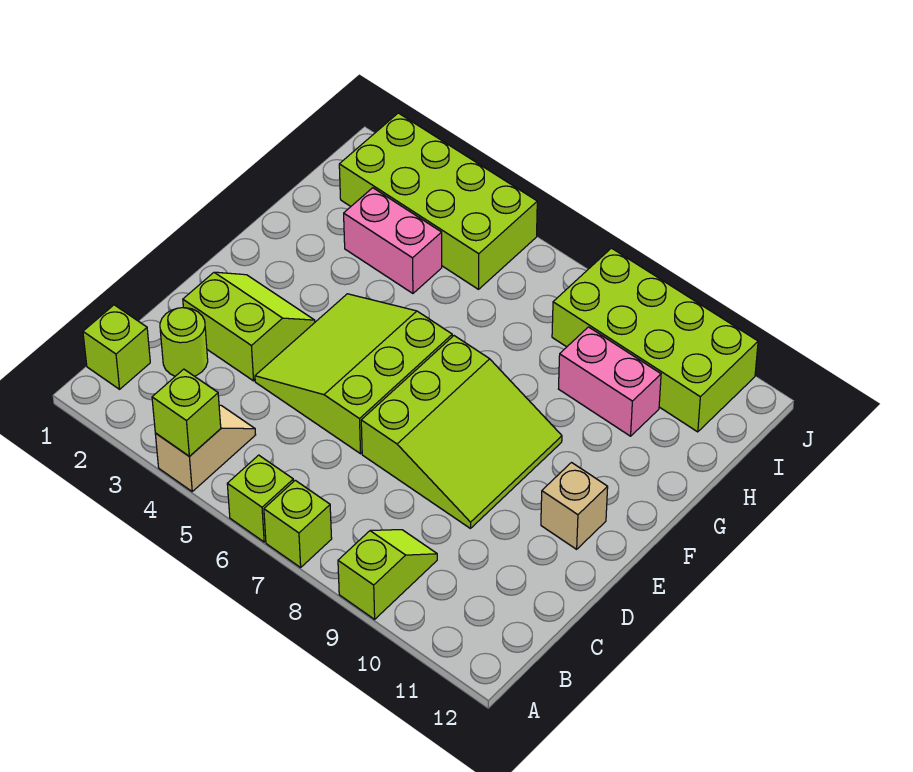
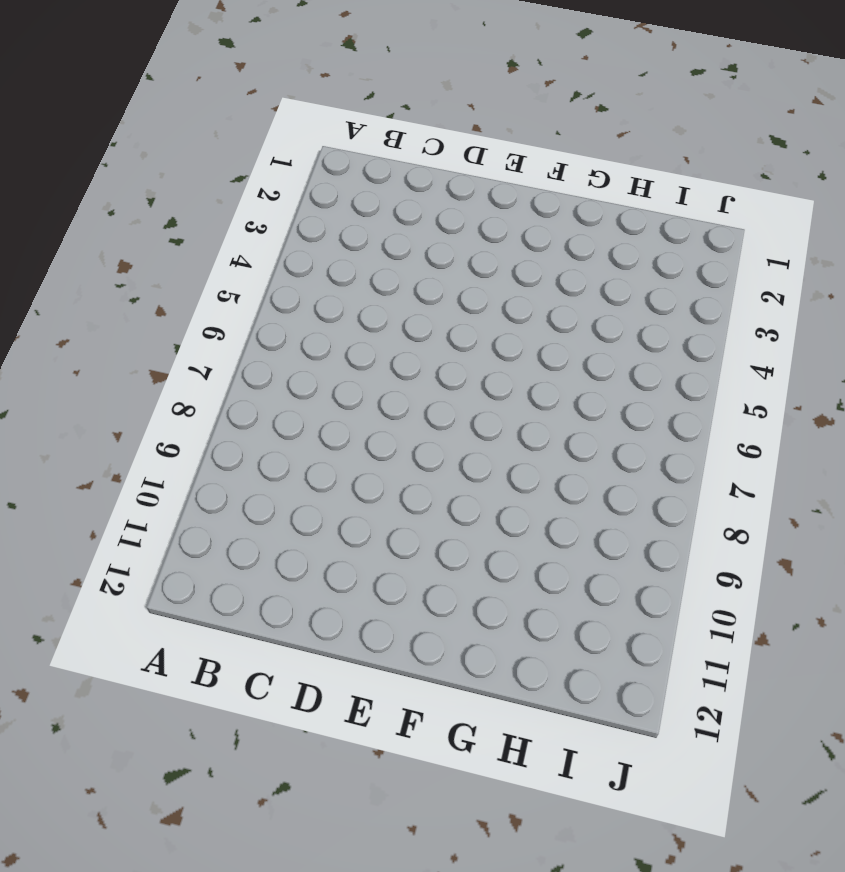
none -> tan 1x2 slope [155,405,256,491]
none -> lime 1x1 brick [227,455,294,542]
none -> lime 1x1 brick [264,480,332,567]

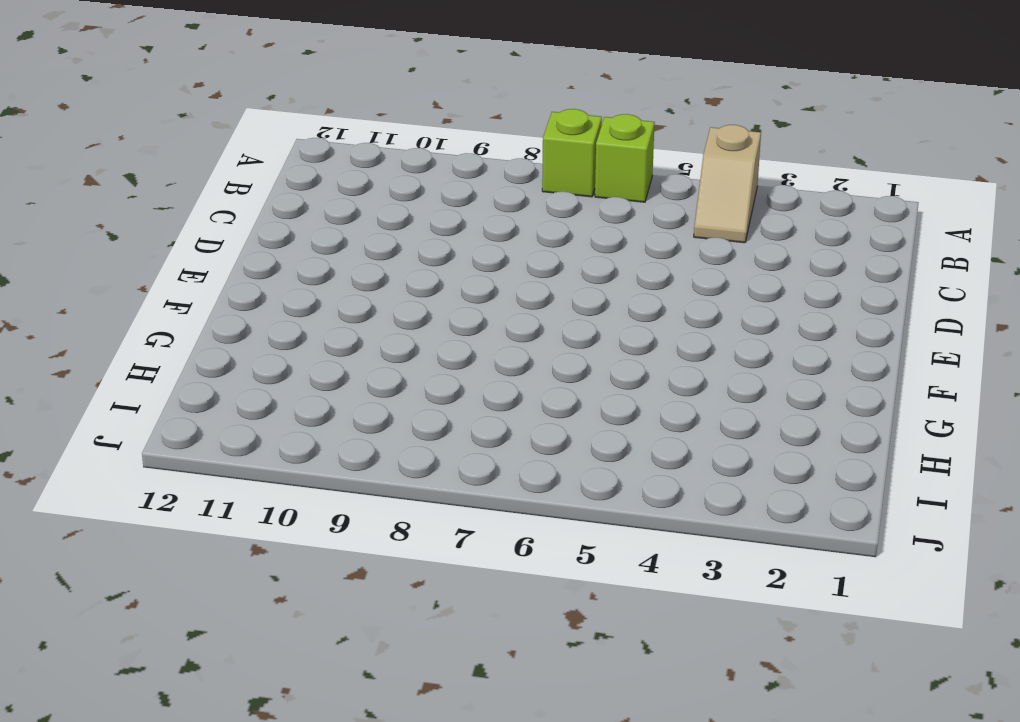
none -> lime 1x2 slope [338,530,437,619]
none -> lime 1x1 brick [83,305,150,389]
none -> lime 1x1 round brick [160,308,208,376]

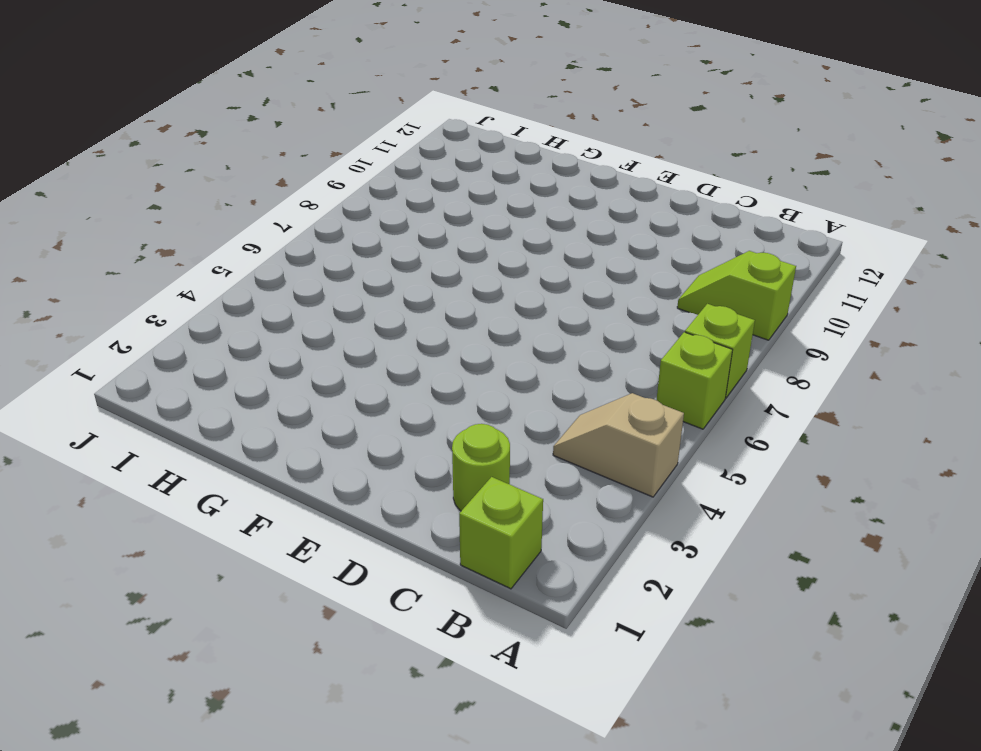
none -> lime 2x2 slope [183,272,315,381]
none -> lime 3x3 slope [255,294,452,454]
none -> lime 3x3 slope [361,336,562,529]

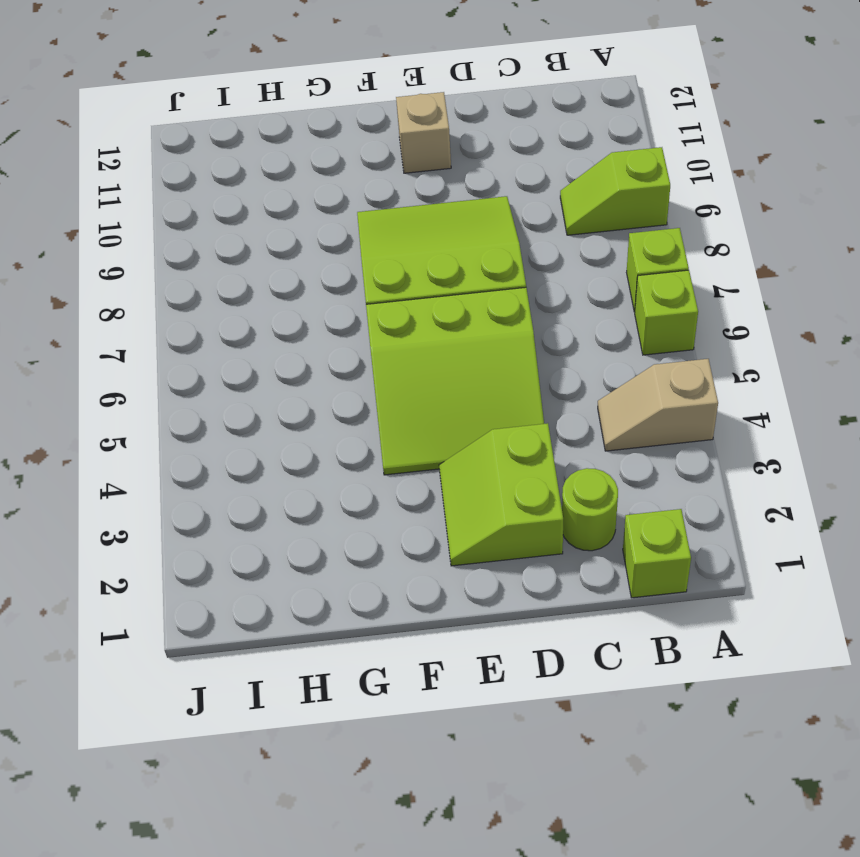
none -> pink 1x2 brick [344,188,442,293]
none -> pink 1x2 brick [559,327,661,436]
none -> lime 2x4 brick [339,113,537,289]

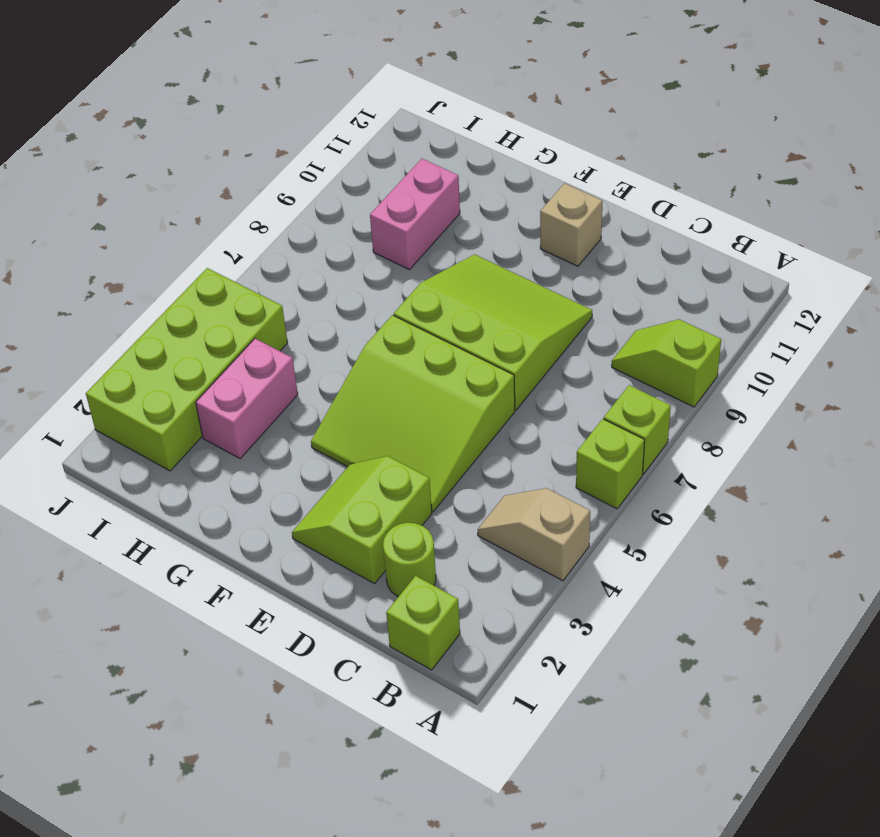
none -> lime 2x4 brick [552,248,758,432]
none -> lime 1x1 brick [152,369,221,456]

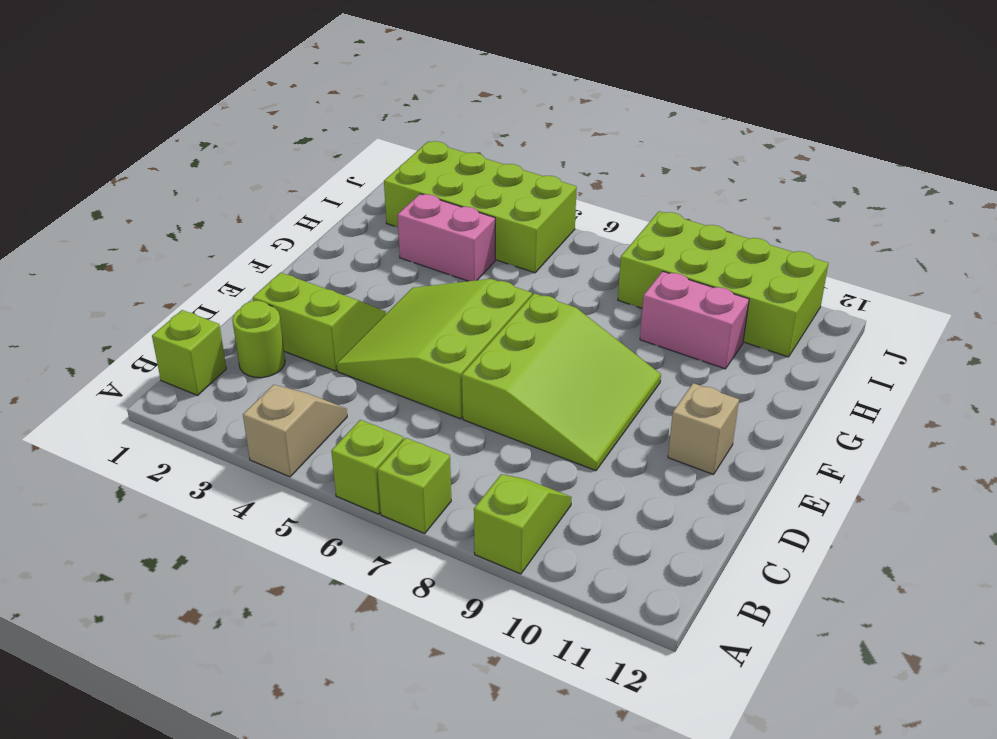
none -> lime 1x1 brick [152,369,221,456]

